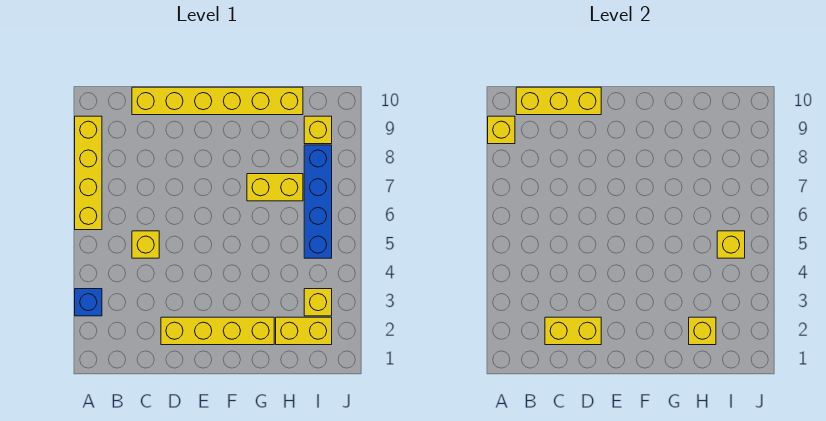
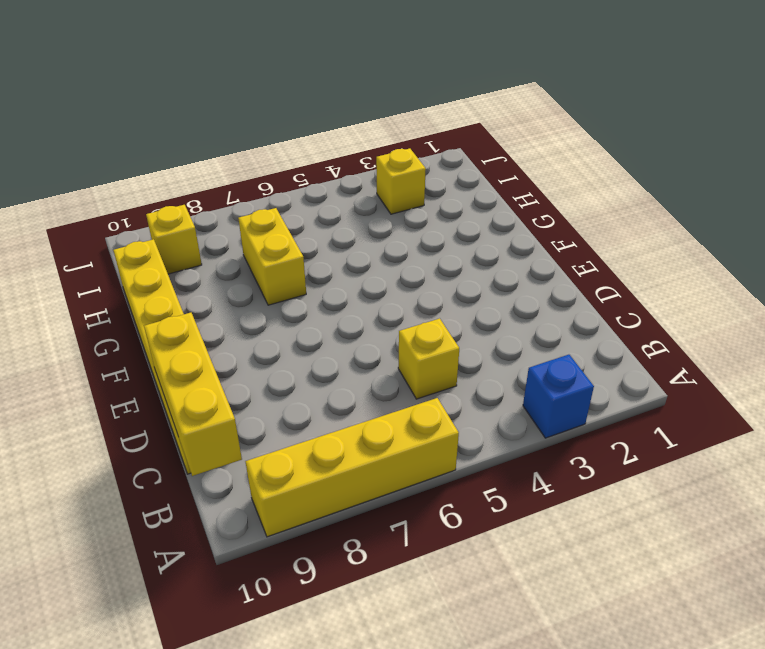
none -> yellow 1x4 brick [161,317,274,345]
none -> yellow 1x2 brick [276,317,332,345]
none -> blue 1x4 brick [304,145,332,258]

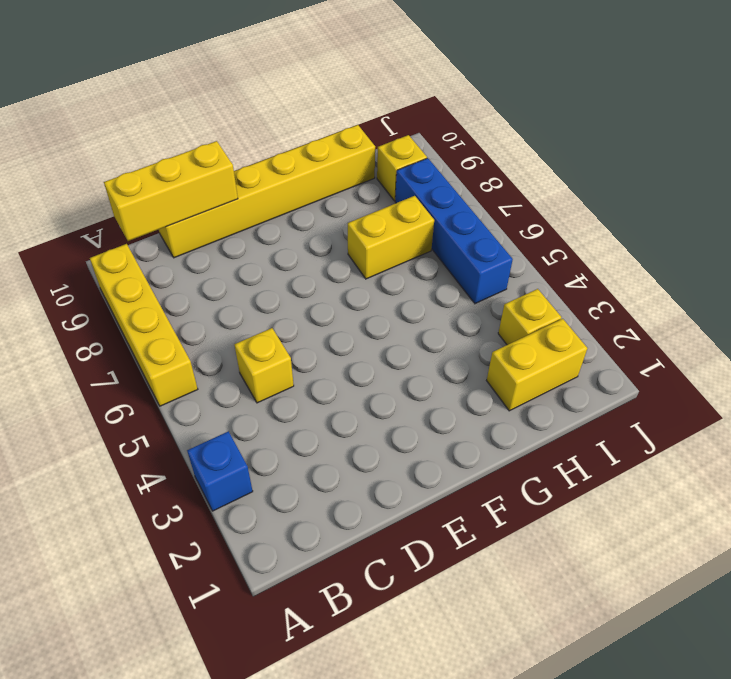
none -> yellow 1x4 brick [161,317,274,345]
none -> yellow 1x1 brick [488,116,515,144]
none -> yellow 1x2 brick [545,317,601,345]

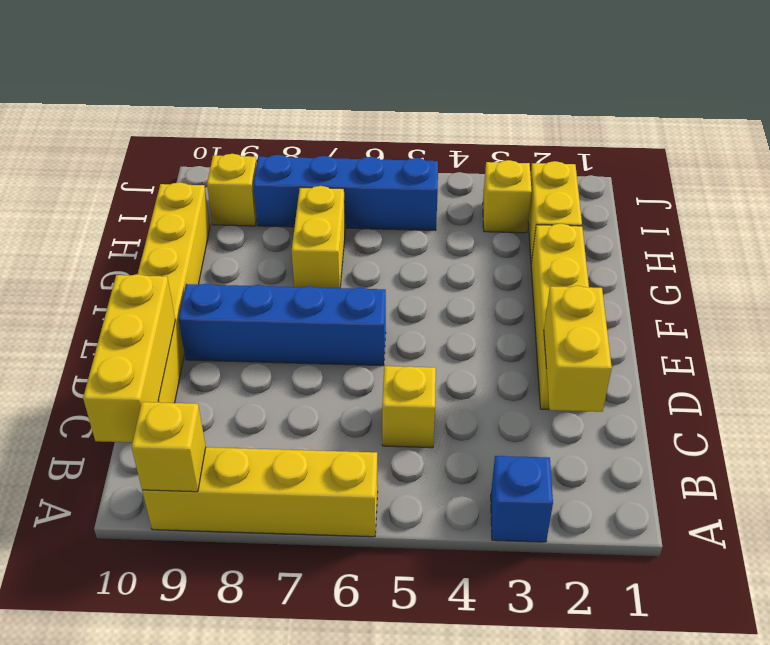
blue 1x4 brick [178,283,386,366] -> none
none -> yellow 1x1 brick [689,317,716,345]
none -> yellow 1x1 brick [717,231,745,258]

